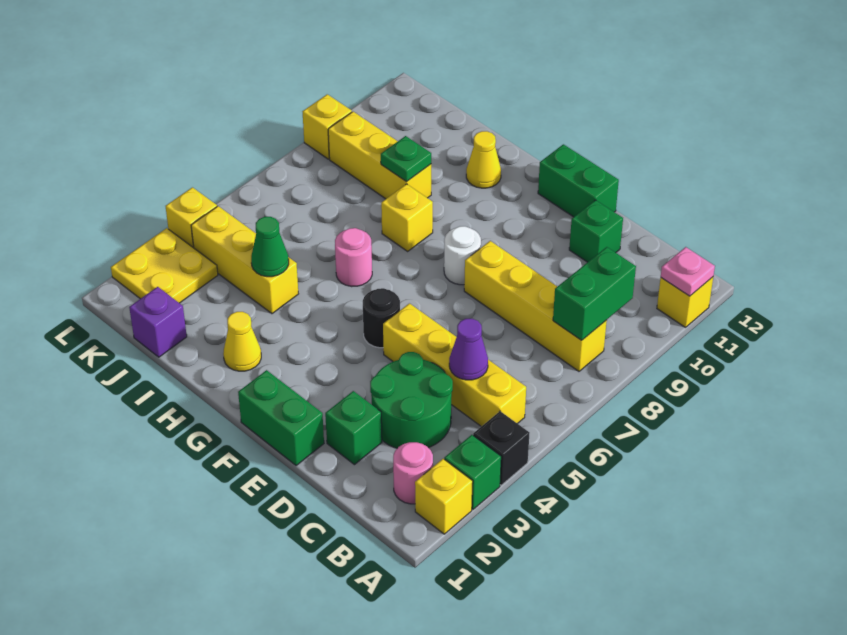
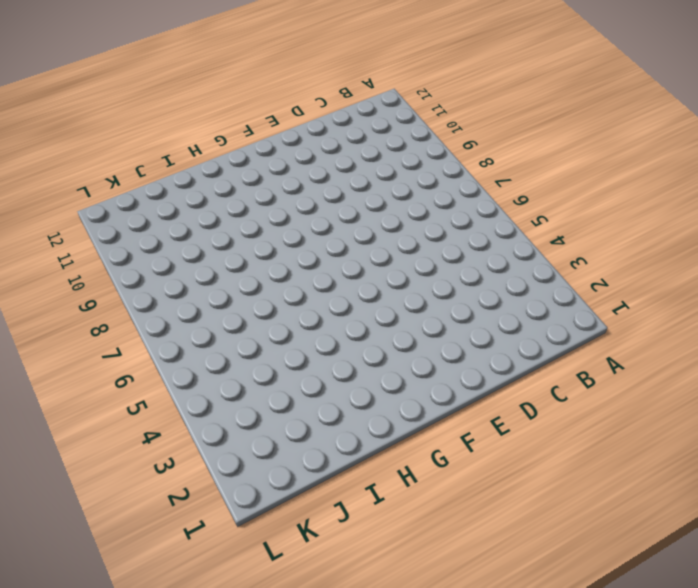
none -> yellow 1x1 brick [415,459,473,534]
none -> green 1x1 brick [444,435,501,509]
none -> black 1x1 brick [473,411,529,485]

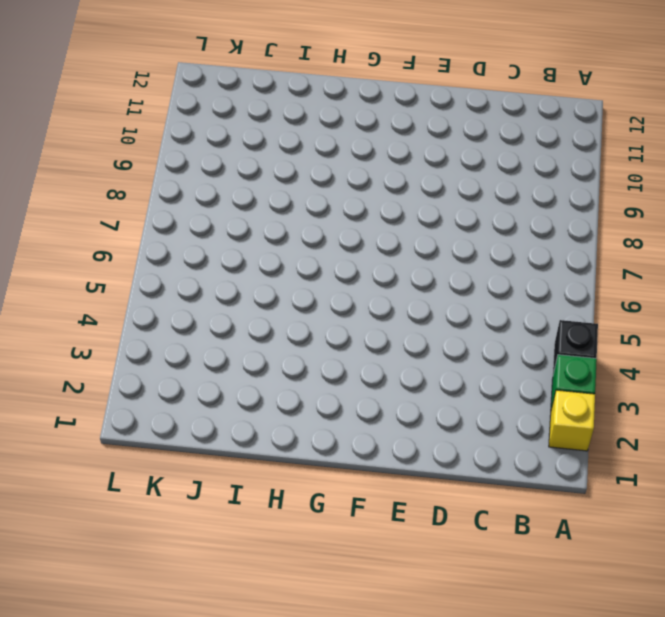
none -> yellow 1x1 brick [657,277,713,327]
none -> pink 1x1 round brick [393,442,433,504]
none -> yellow 1x4 brick [383,303,526,426]

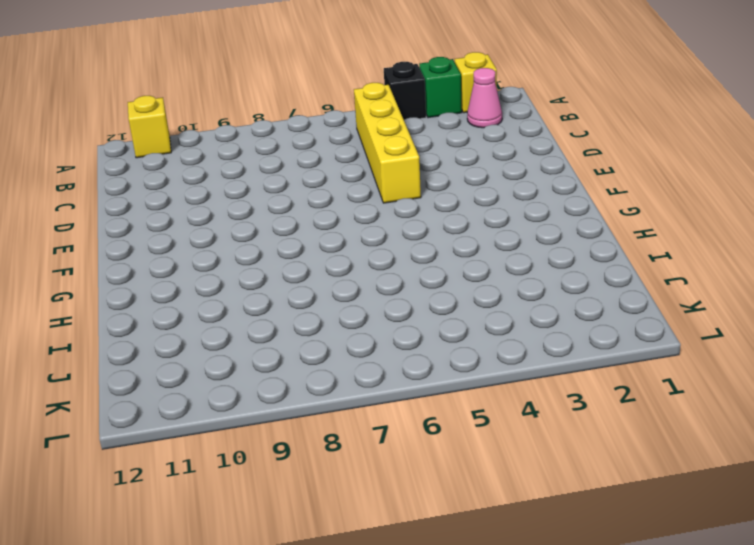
pink 1x1 cone [467,68,502,128] -> pink 1x1 round brick [393,442,433,504]
none -> yellow 1x4 brick [464,241,607,371]
none -> green 2x2 round brick [370,352,453,448]
none -> green 1x1 brick [325,391,382,465]

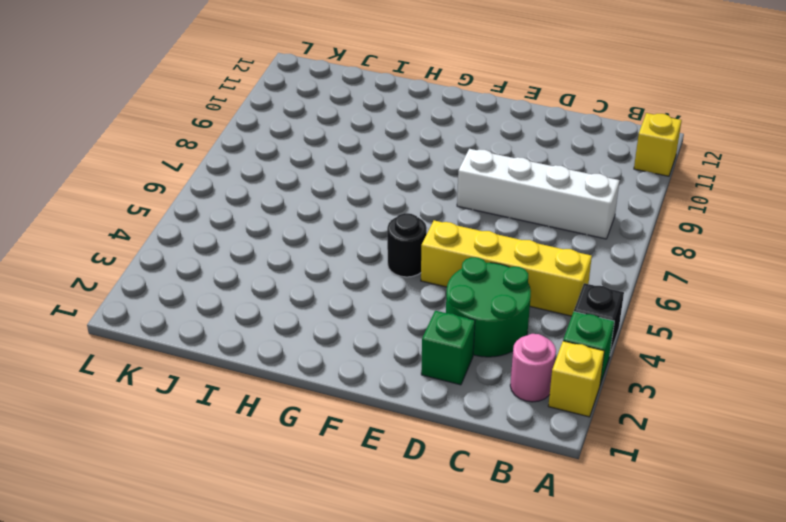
white 1x4 brick [457,149,620,239] -> yellow 1x4 brick [464,241,607,371]
none -> green 1x1 brick [569,200,623,262]
none -> green 1x2 brick [238,370,324,466]
none -> green 1x2 brick [538,144,619,217]

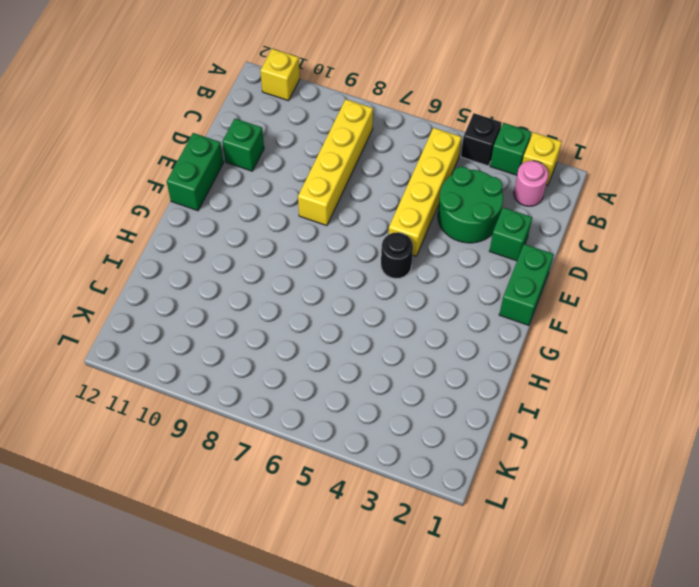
none -> white 1x1 round brick [444,226,481,285]
none -> yellow 1x1 cone [223,312,261,371]
none -> pink 1x1 round brick [335,228,372,287]

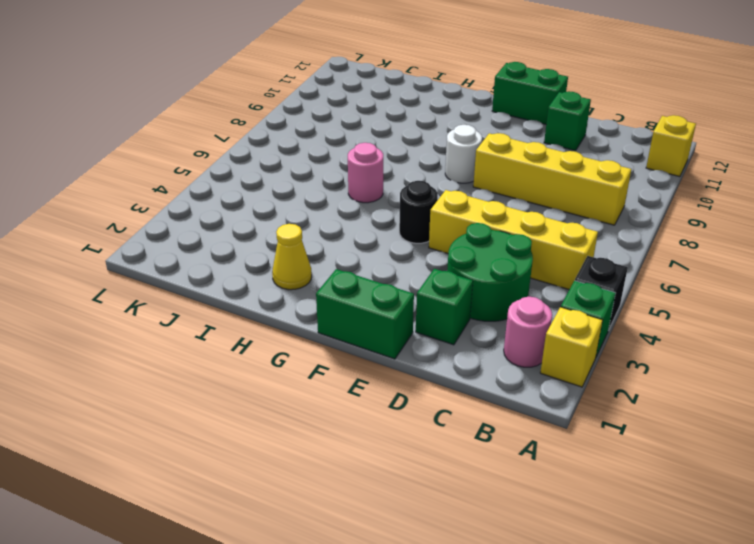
none -> yellow 1x1 brick [381,184,433,251]
none -> yellow 1x1 cone [466,131,501,188]
none -> yellow 1x3 brick [191,206,298,314]

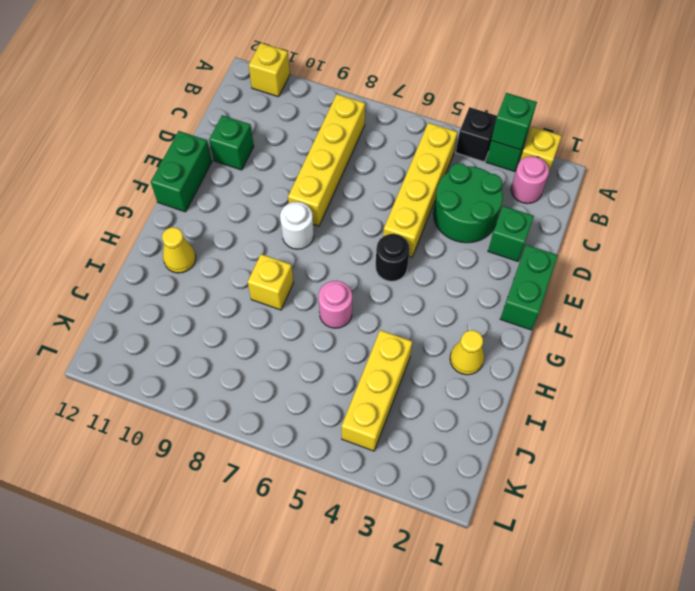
green 1x1 brick [491,93,537,150] -> none
none -> yellow 1x3 brick [328,112,431,199]
none -> purple 1x1 brick [129,287,187,357]
none -> yellow 2x2 plate [111,228,218,303]

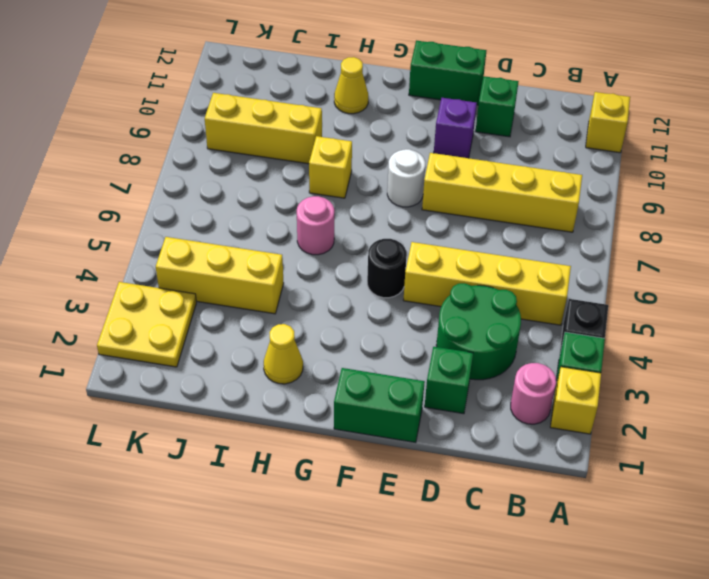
purple 1x1 brick [434,98,477,158] -> purple 1x1 brick moved to [129,287,187,357]
none -> yellow 1x1 brick [166,187,217,248]
none -> yellow 1x1 brick [303,94,352,159]
none -> pink 1x1 plate [661,247,715,296]

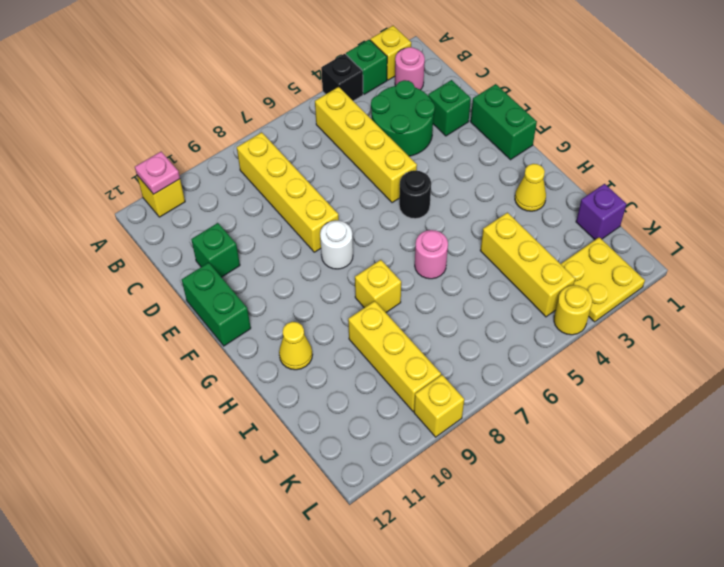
yellow 1x1 round brick [554,285,592,335] -> yellow 1x1 brick [166,187,217,248]
none -> green 1x2 brick [553,247,636,340]
none -> purple 1x1 cone [449,319,488,380]
none -> green 1x1 cone [251,217,289,277]

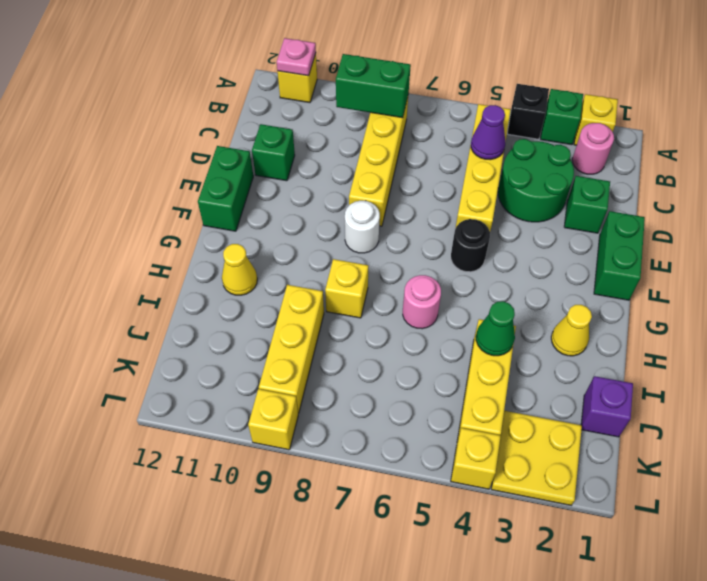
none -> green 1x1 plate [381,136,431,182]

